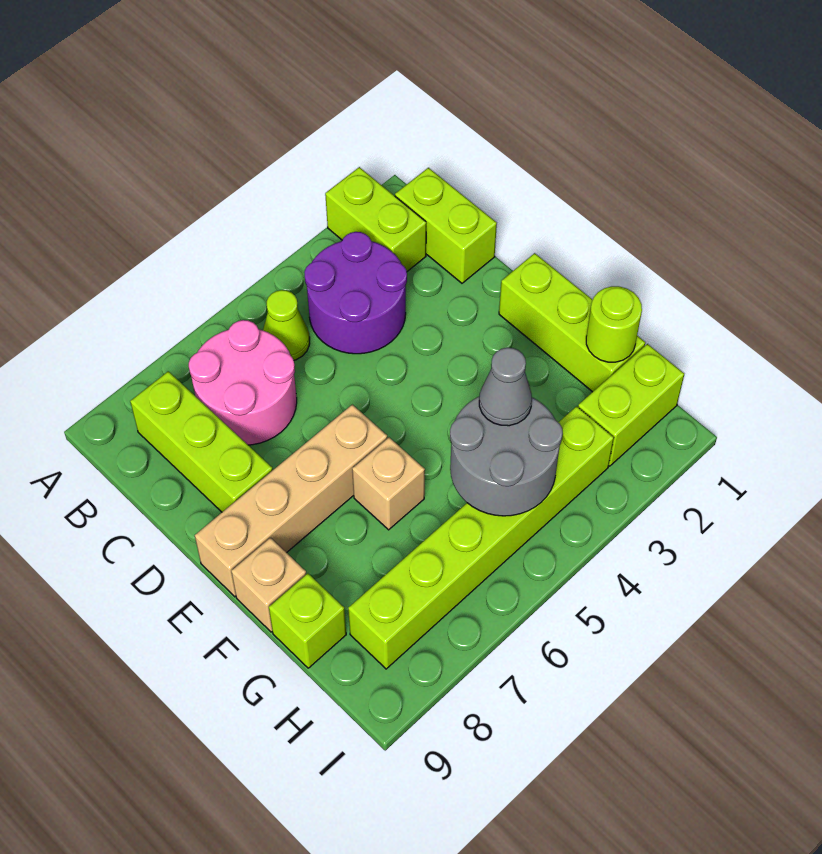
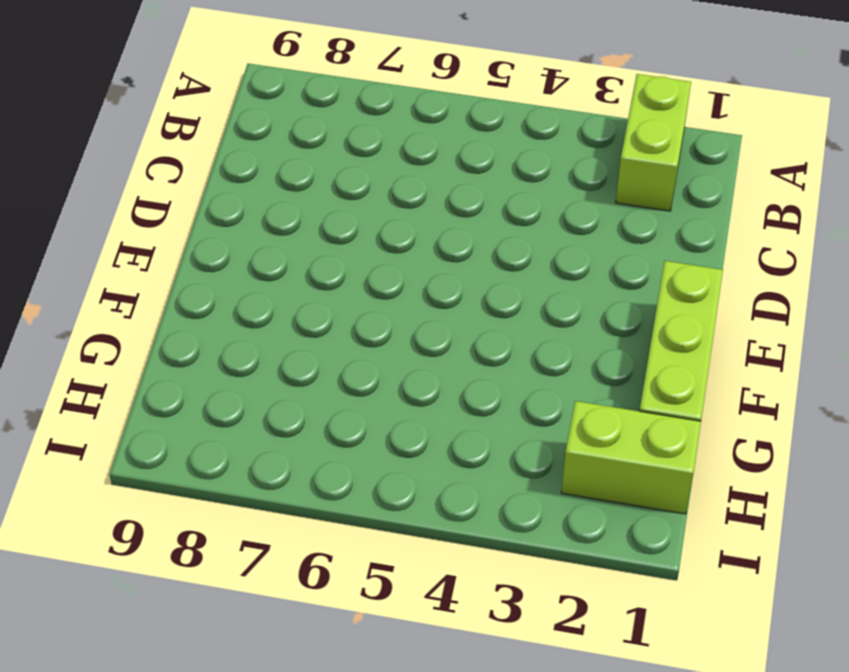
none -> lime 1x2 brick [395,168,497,283]
none -> purple 2x2 round brick [304,232,407,354]
none -> lime 1x1 cone [263,290,310,360]

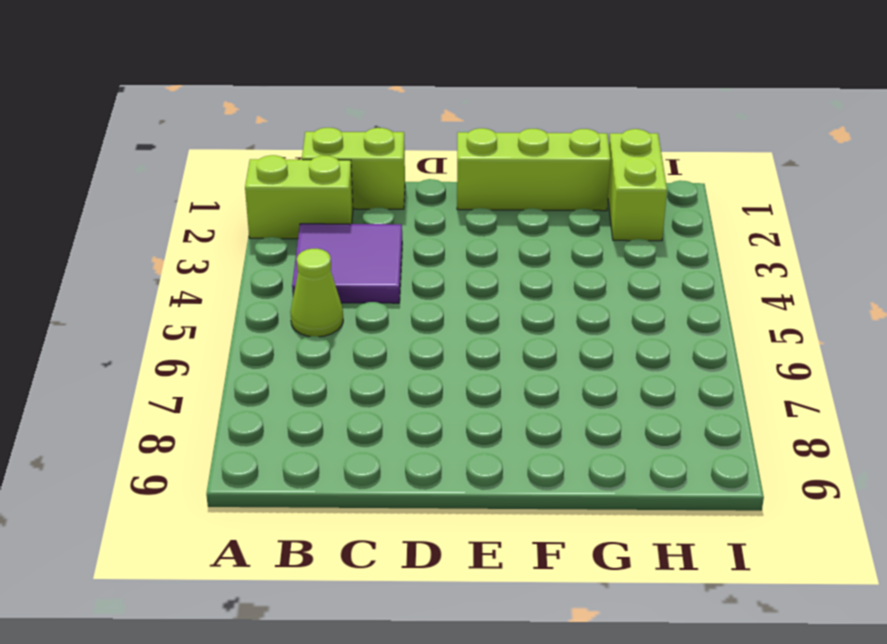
purple 2x2 tile [292,224,402,303] -> purple 2x2 round brick [304,232,407,354]
none -> pink 2x2 round brick [189,320,297,445]
none -> lime 1x3 brick [130,371,273,512]
none -> tan 1x4 brick [195,404,387,597]

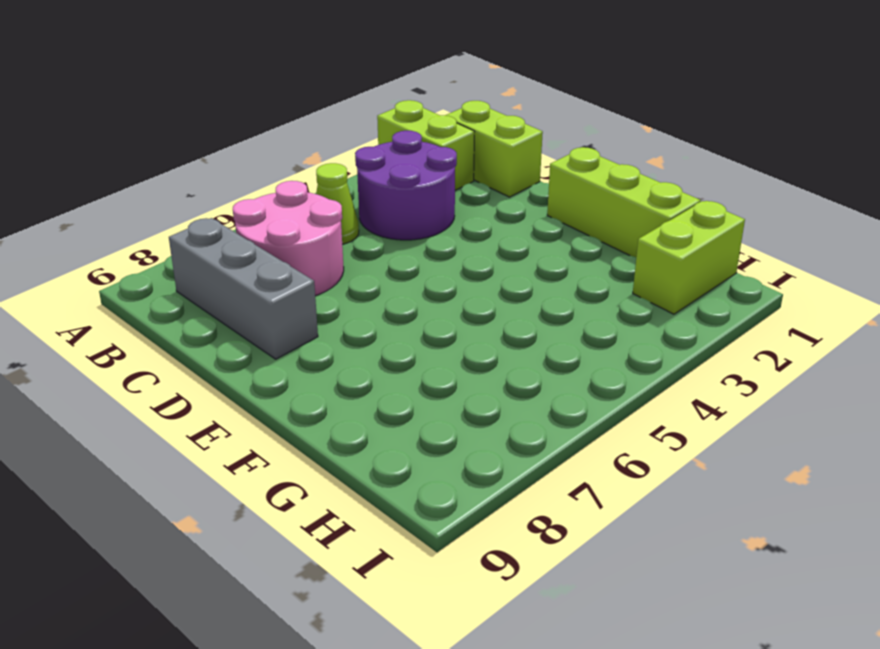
grey 1x3 brick [169,218,318,359] -> lime 1x3 brick [130,371,273,512]
none -> tan 1x4 brick [195,404,387,597]
none -> tan 1x1 brick [352,437,425,530]
none -> tan 1x1 brick [231,538,306,632]

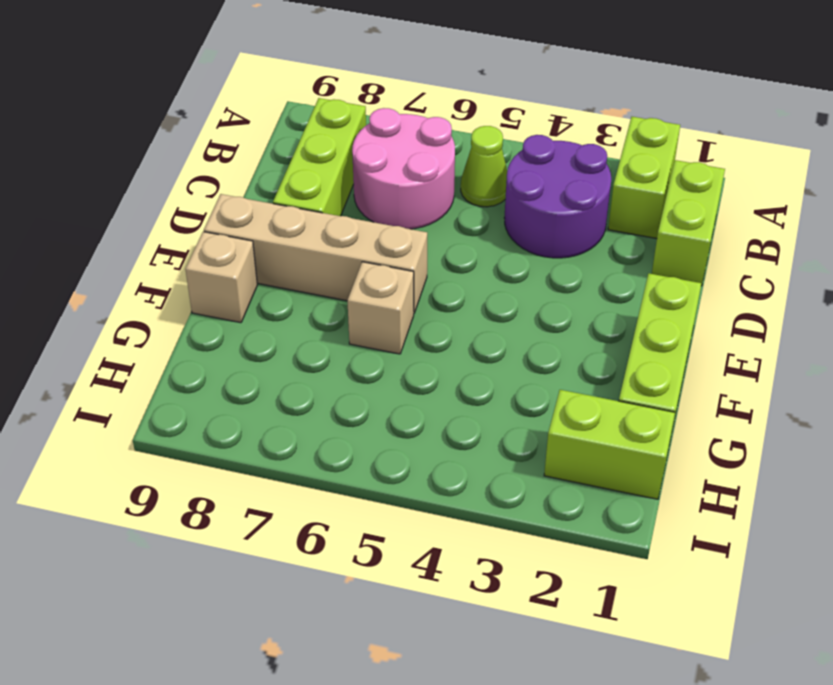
none -> lime 1x1 brick [269,573,346,668]
none -> lime 1x6 brick [348,406,614,669]
none -> lime 1x1 round brick [586,286,642,362]

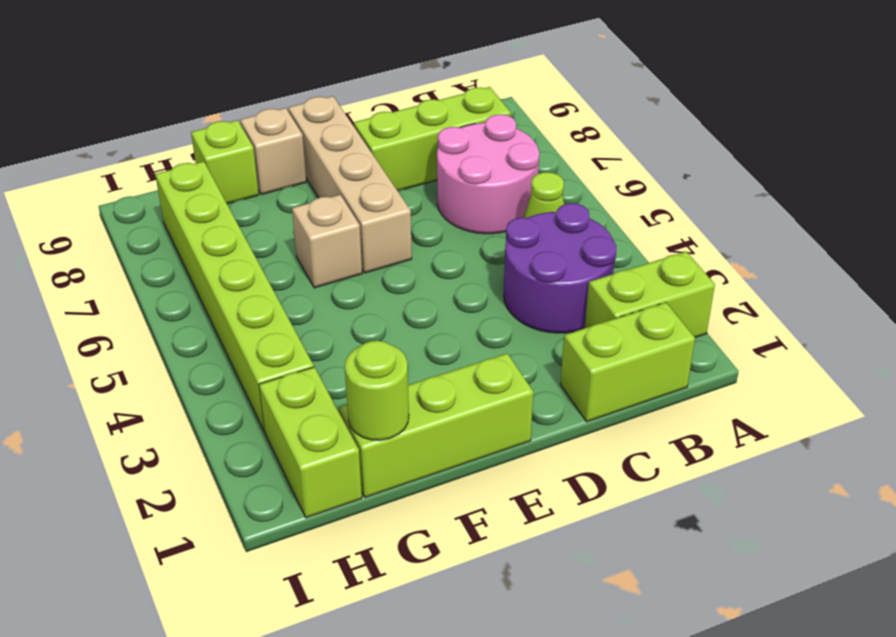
none -> grey 2x2 round brick [450,396,563,516]
none -> grey 1x1 cone [479,348,532,426]

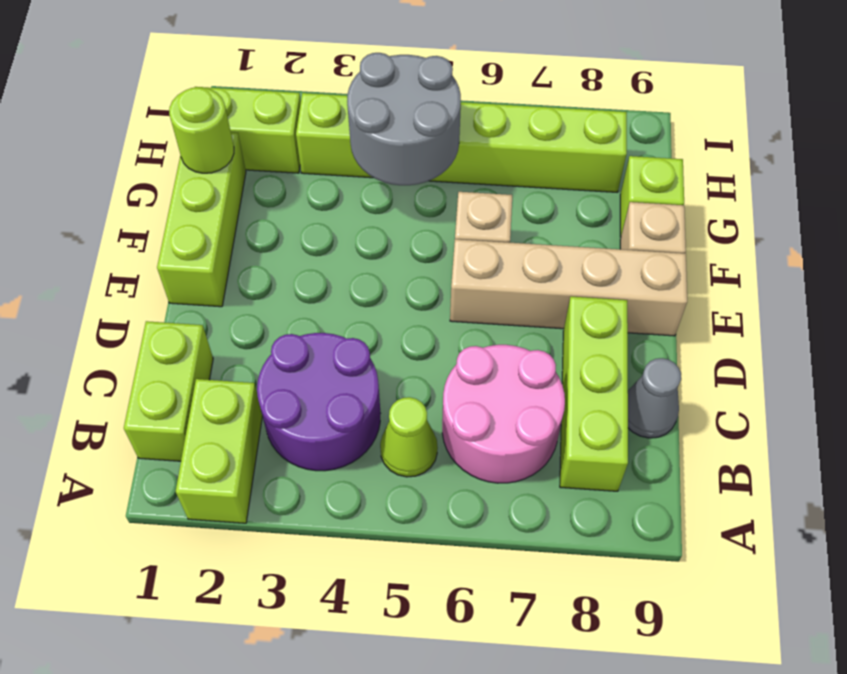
grey 1x1 cone [628,358,681,438] -> grey 1x1 cone moved to [479,348,532,426]

